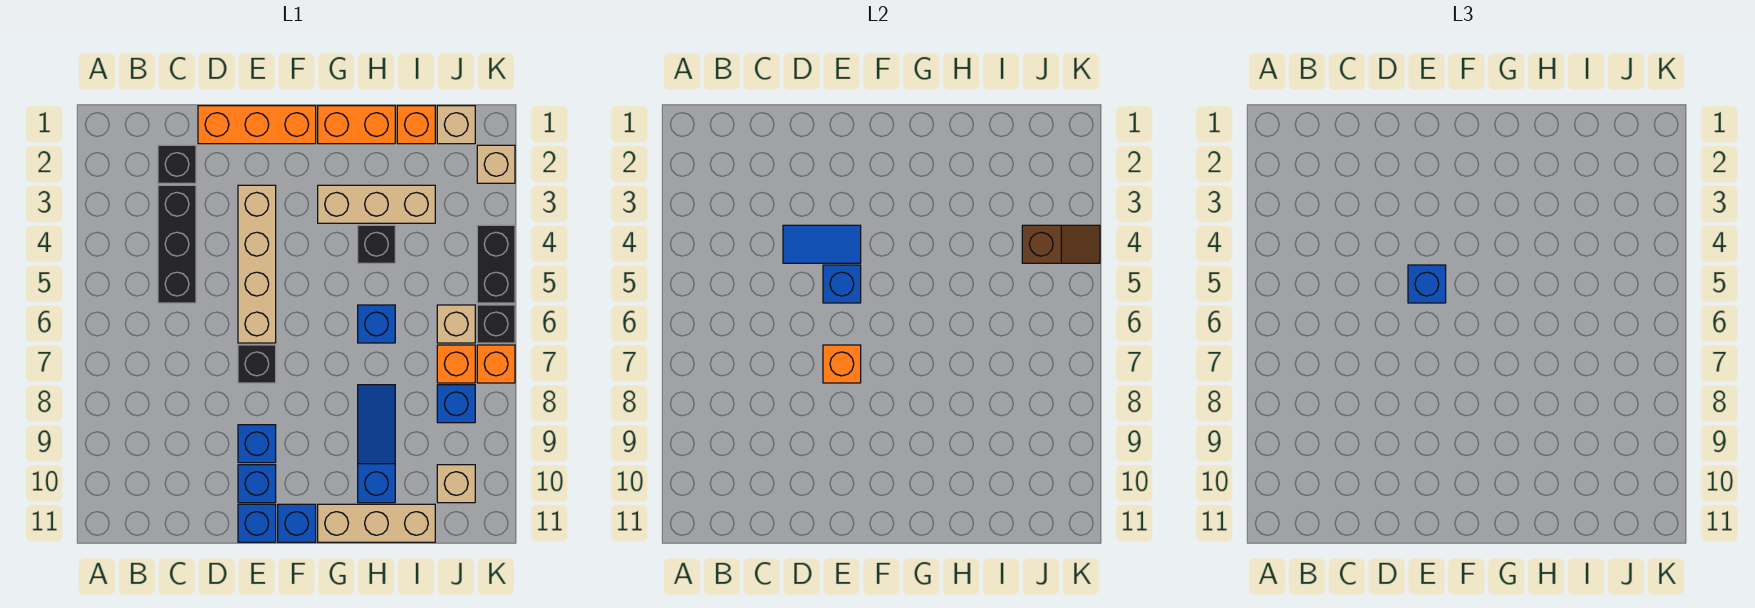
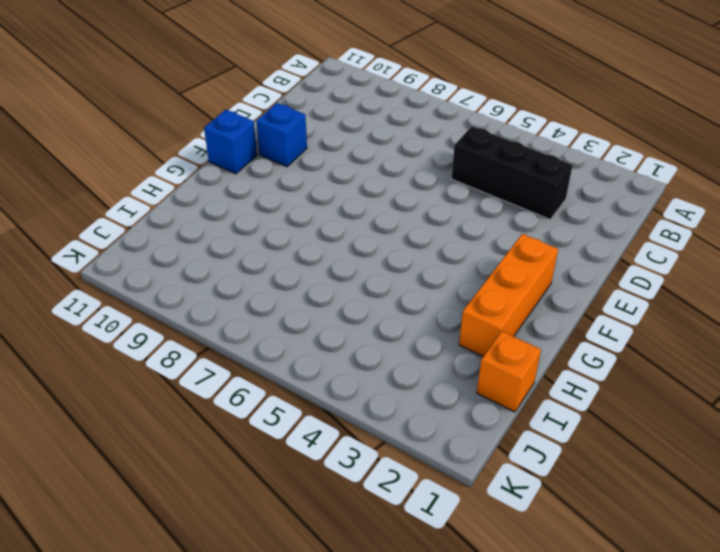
orange 1x3 brick [459,234,558,356] -> orange 1x3 brick moved to [198,106,316,144]
none -> black 1x1 brick [158,145,196,183]
none -> tan 1x4 brick [238,185,276,343]
none -> black 1x1 brick [238,345,276,383]
none -> blue 1x1 brick [238,425,276,463]

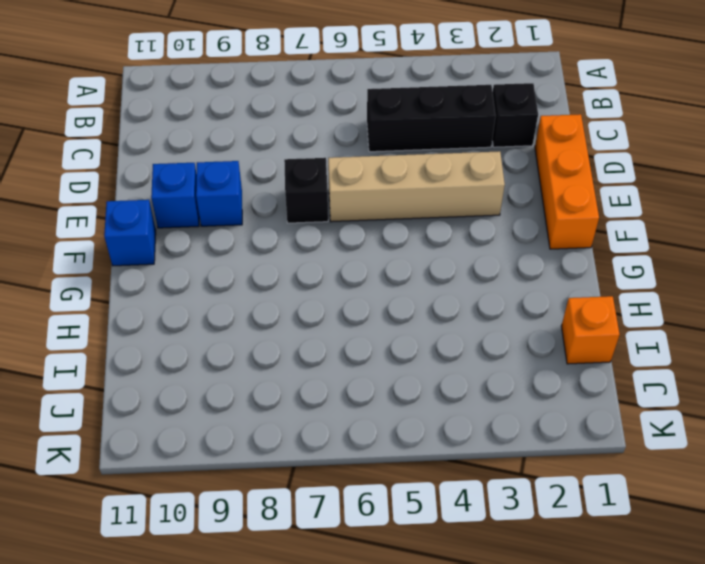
none -> blue 1x1 brick [238,504,276,542]
none -> orange 1x2 brick [318,106,395,144]
none -> tan 1x3 brick [318,185,435,223]
none -> tan 1x3 brick [318,504,435,542]

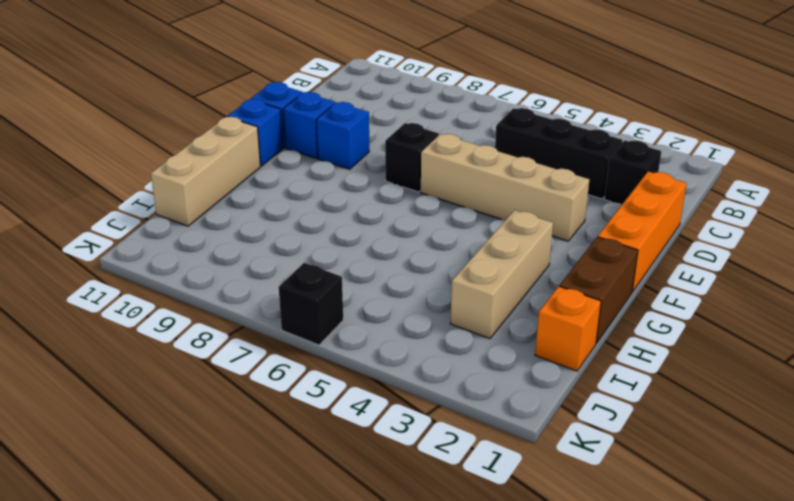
brown 1x2 brick [560,237,638,343] -> orange 1x2 brick [318,106,395,144]
none -> black 1x1 brick [358,225,395,263]
none -> blue 1x1 brick [358,305,395,343]
none -> blue 1x3 slope [358,385,395,503]
none -> tan 1x1 brick [437,106,475,144]

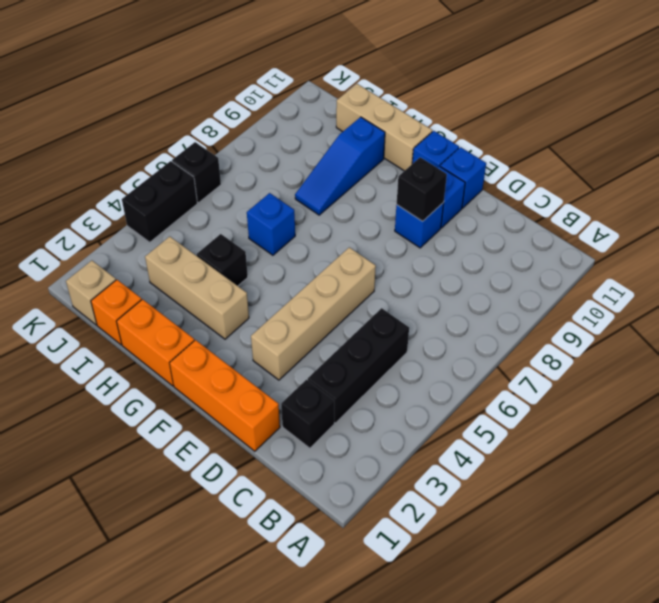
black 1x1 brick [397,157,447,221] -> black 1x1 brick moved to [238,345,276,383]
none -> tan 1x1 brick [437,305,475,343]
none -> orange 1x1 brick [437,345,475,383]
none -> blue 1x1 brick [437,385,475,423]
none -> tan 1x1 brick [437,465,475,503]

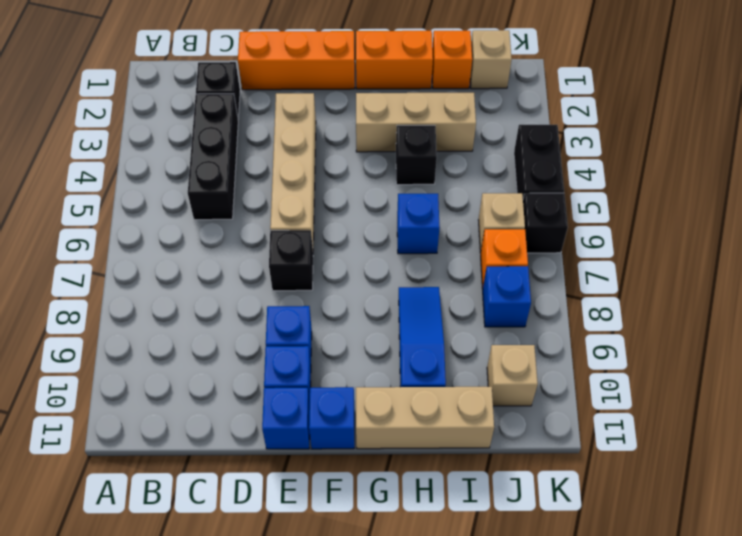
none -> tan 1x1 brick [477,145,515,183]
none -> orange 1x1 brick [477,345,515,383]
none -> blue 1x2 tile [783,225,861,263]
none -> blue 1x1 brick [823,265,861,303]

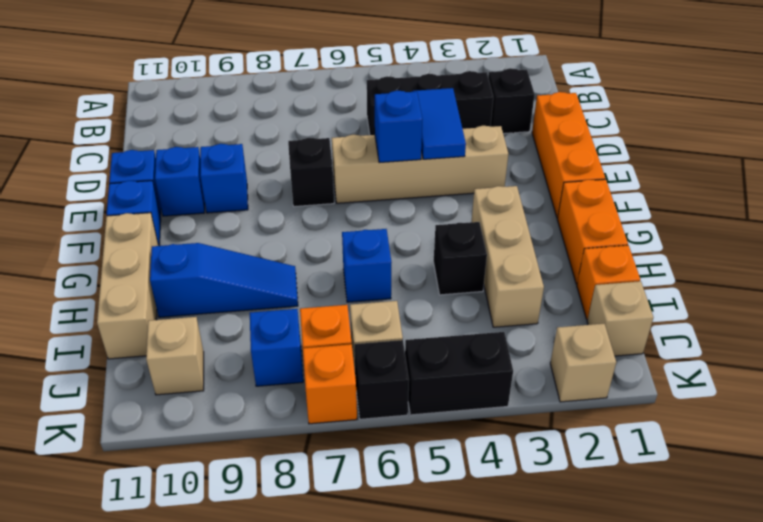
none -> orange 1x1 brick [823,345,861,383]
none -> brown 1x2 slope [1022,225,1100,263]
none -> blue 1x1 brick [1408,265,1446,303]

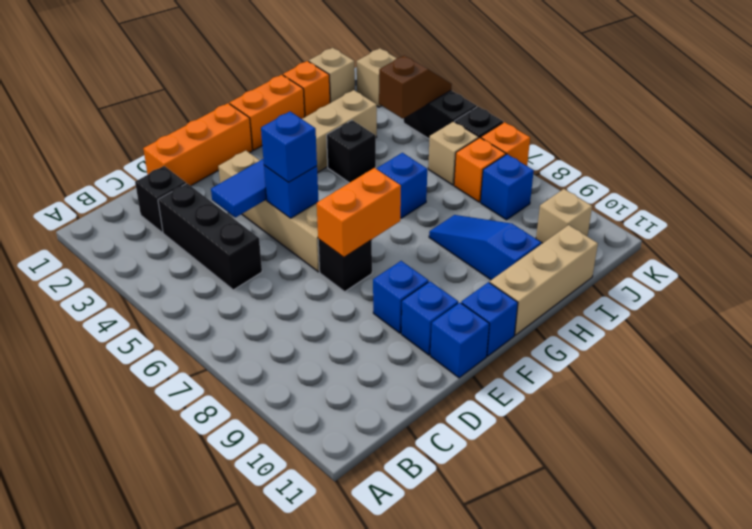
orange 1x2 brick [317,168,401,257] -> orange 1x1 brick [823,345,861,383]

